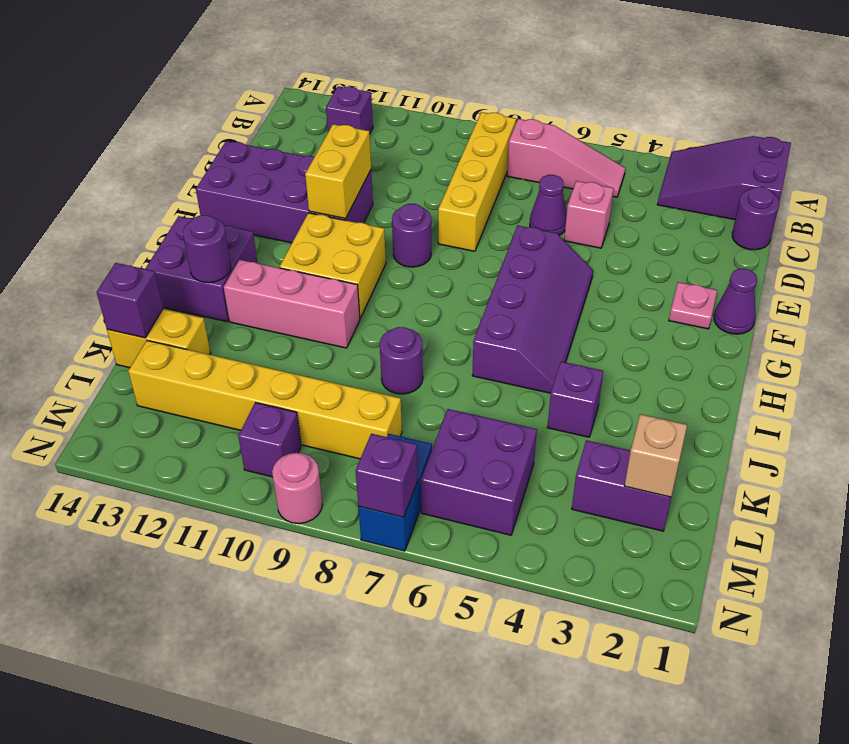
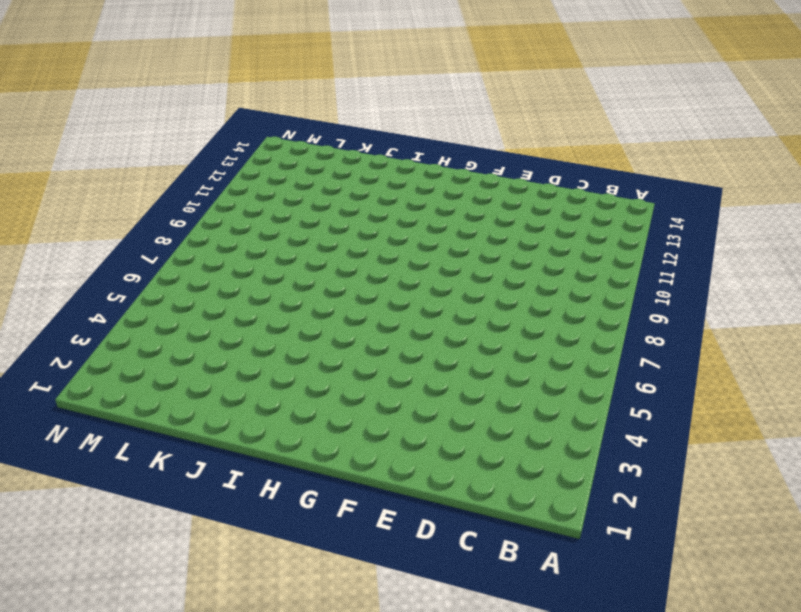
none -> purple 2x3 slope [657,136,791,220]
none -> pink 1x3 slope [507,119,625,197]
none -> yellow 1x4 brick [438,112,516,251]

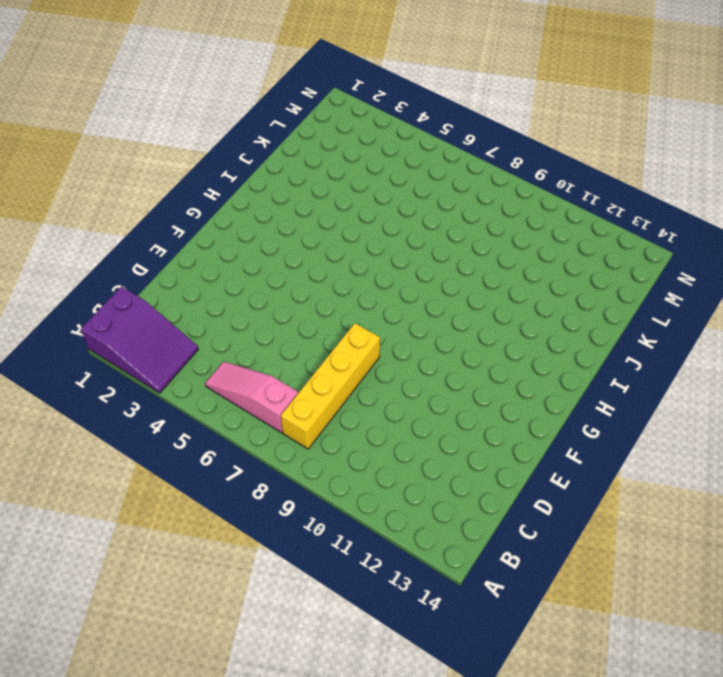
none -> purple 1x1 brick [326,86,373,134]
none -> purple 1x1 round brick [732,187,779,250]
none -> pink 1x1 brick [564,181,614,248]

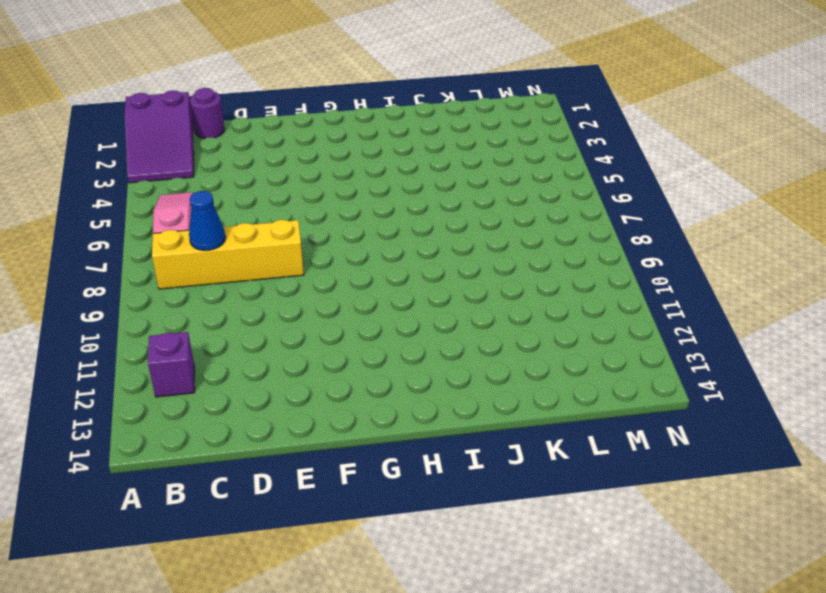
blue 1x1 cone [189,191,226,250] -> none
none -> pink 1x1 brick [564,181,614,248]
none -> purple 1x1 cone [530,175,567,235]
none -> purple 2x4 brick [196,141,373,243]

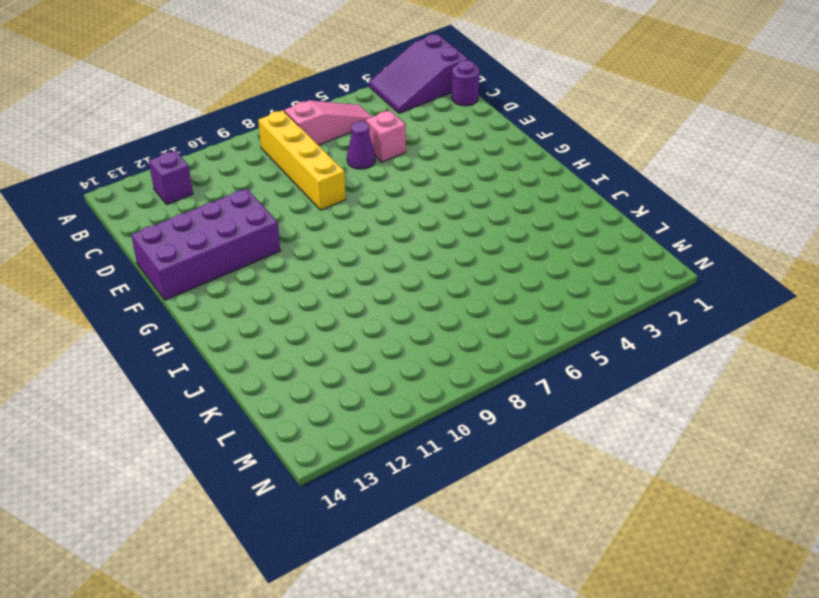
none -> purple 1x1 cone [714,269,757,334]
none -> pink 1x1 plate [669,282,717,329]
none -> purple 2x4 slope [472,225,593,393]

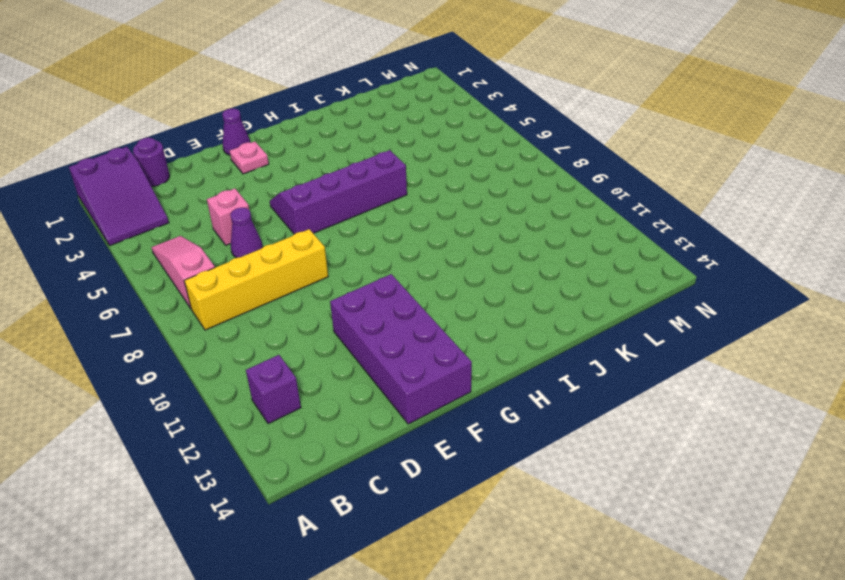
none -> purple 1x1 round brick [392,204,431,267]
none -> yellow 2x2 brick [280,213,386,318]
none -> purple 2x2 brick [145,216,257,322]

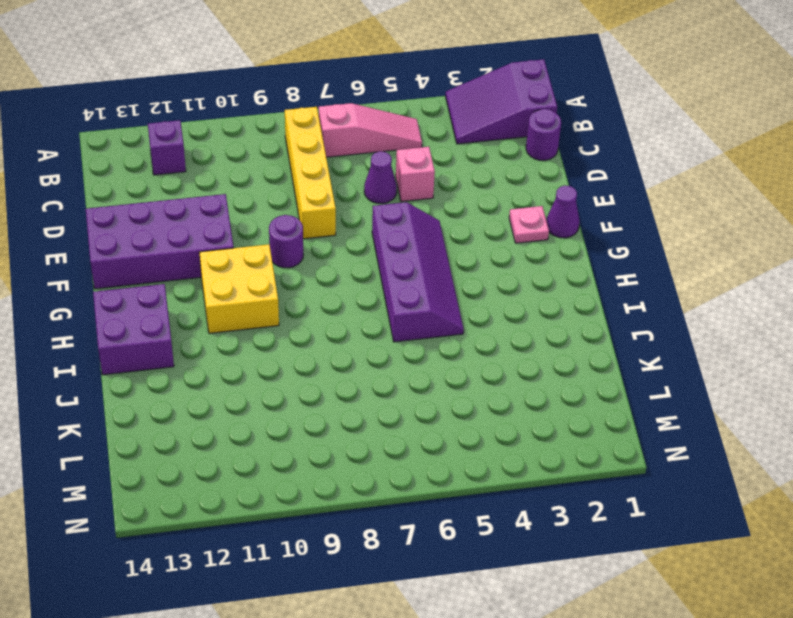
none -> pink 1x3 brick [224,260,360,348]
none -> purple 1x1 brick [547,362,603,437]
none -> purple 1x1 round brick [380,327,423,394]

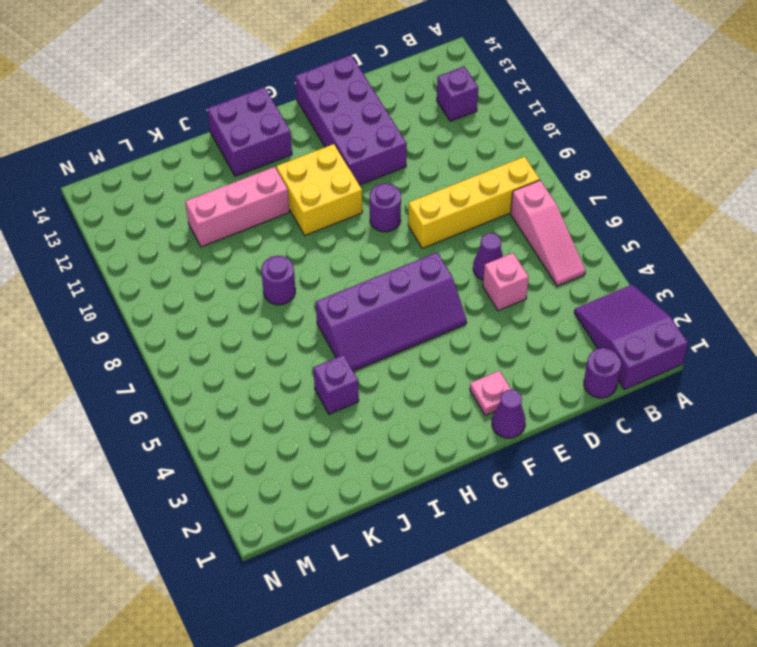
pink 1x3 brick [185,167,290,247] -> pink 1x3 brick turned to [224,260,360,348]
none -> yellow 1x2 brick [107,309,210,368]
none -> purple 1x2 brick [572,440,671,531]
none -> purple 2x2 brick [421,409,537,535]

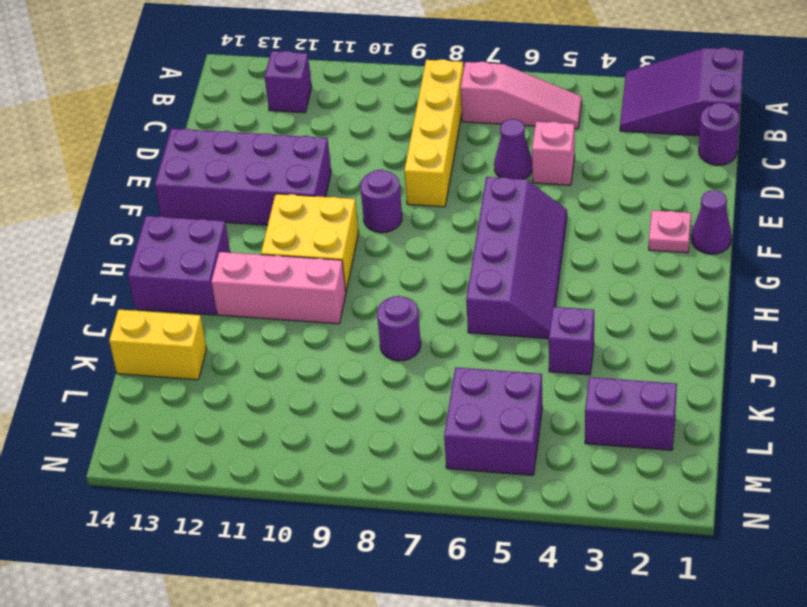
none -> yellow 1x6 brick [128,341,402,459]
none -> blue 1x2 brick [358,434,432,551]
none -> purple 1x1 brick [238,403,301,477]

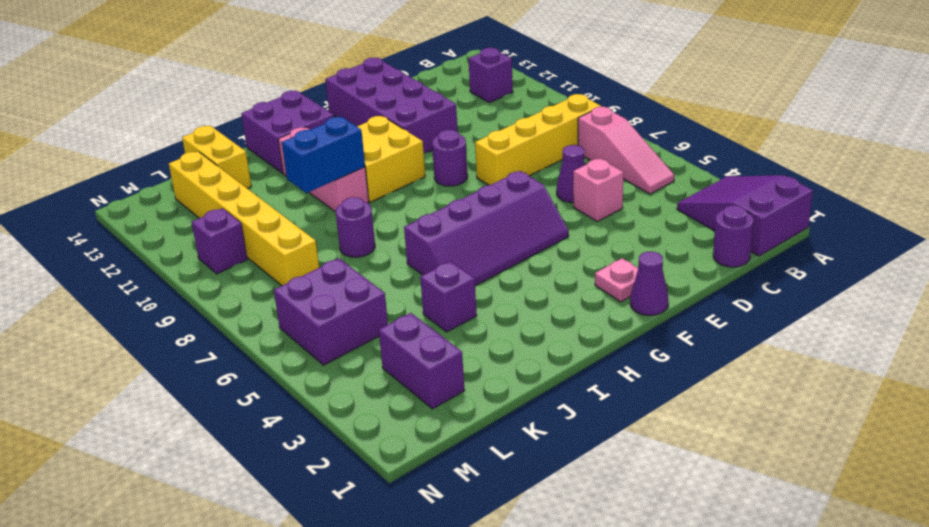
blue 1x2 brick [282,117,365,193] -> blue 1x2 brick moved to [358,434,432,551]
none -> pink 1x1 round brick [272,453,322,524]
none -> yellow 1x2 brick [305,124,371,219]
none -> purple 1x1 round brick [183,215,231,283]

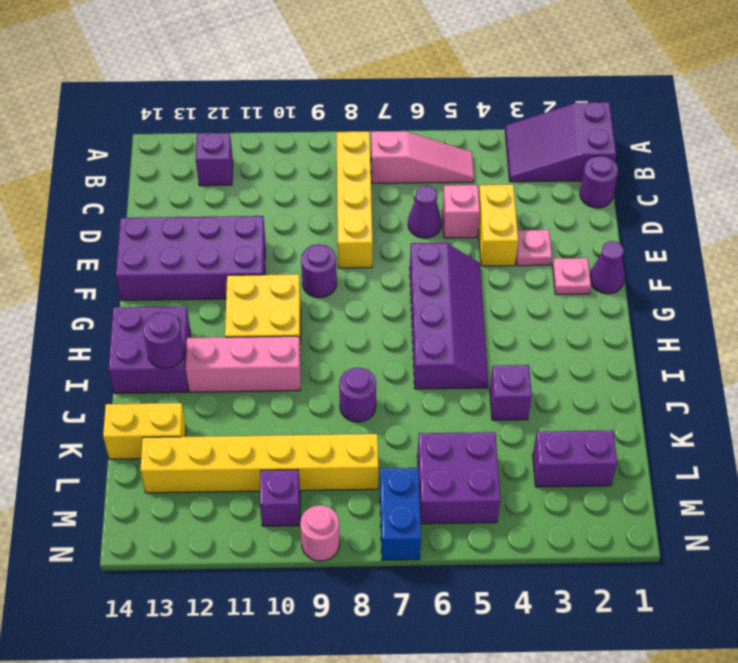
yellow 1x2 brick [478,185,518,266] -> yellow 1x2 brick moved to [305,124,371,219]
pink 1x1 plate [516,230,552,266] -> none
none -> purple 1x1 brick [97,263,163,338]
none -> tan 1x1 brick [625,414,687,497]
none -> purple 1x1 brick [356,434,418,517]

